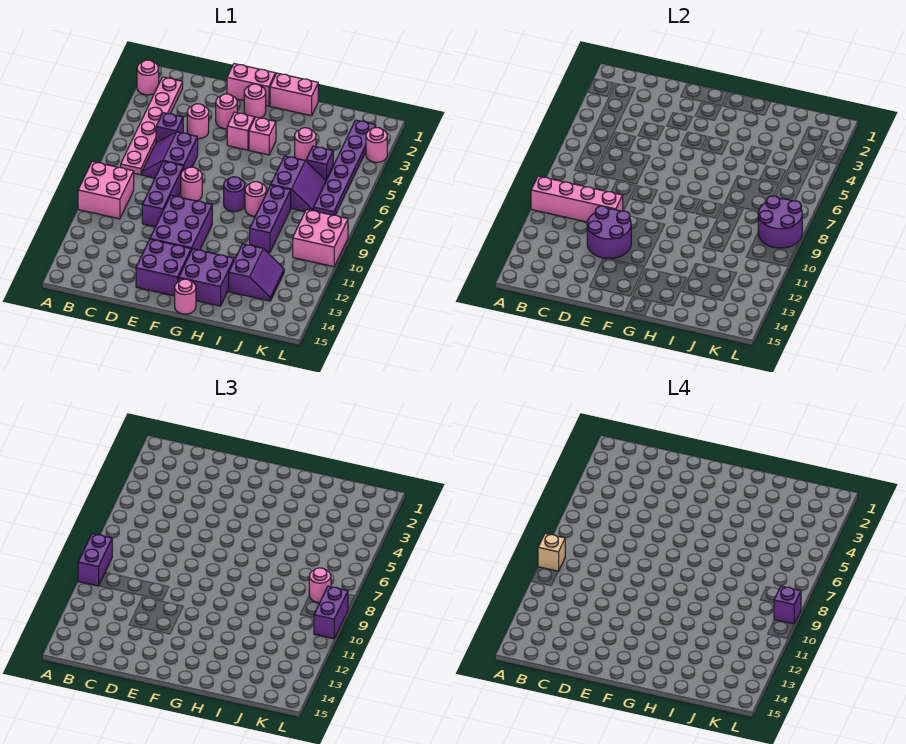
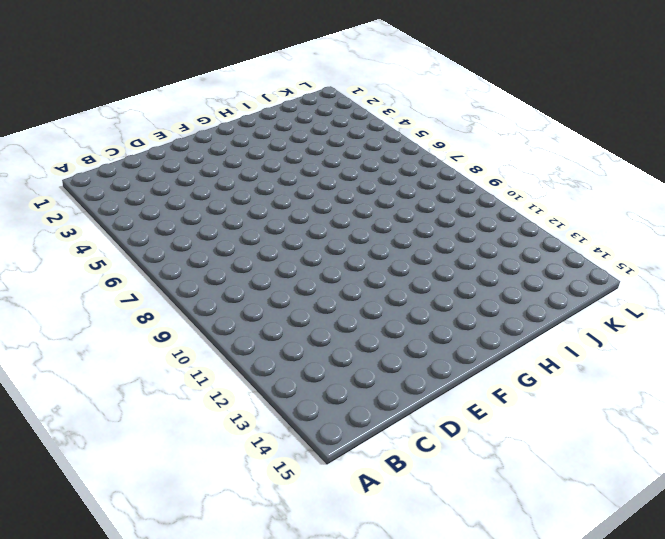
none -> pink 1x1 round brick [137,60,159,95]
none -> pink 2x2 brick [78,162,134,219]
none -> pink 1x6 plate [121,77,183,175]
none -> purple 1x1 brick [156,113,183,143]

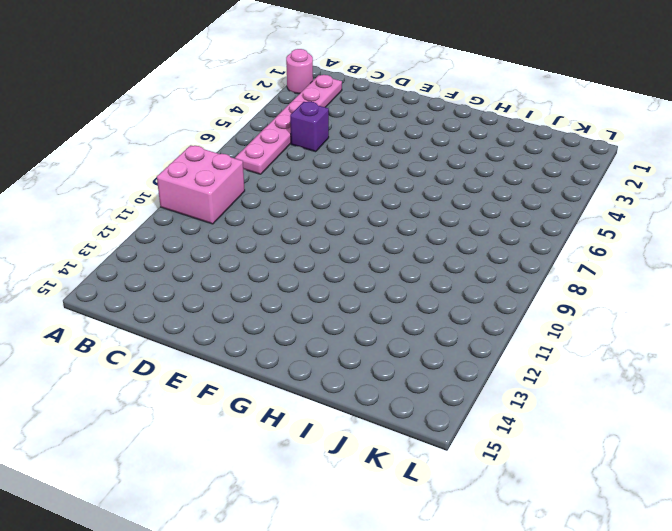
none -> purple 2x2 slope [142,132,198,178]
none -> pink 1x1 round brick [187,104,209,139]
none -> purple 1x3 brick [142,161,184,227]
none -> pink 1x2 brick [227,64,276,106]

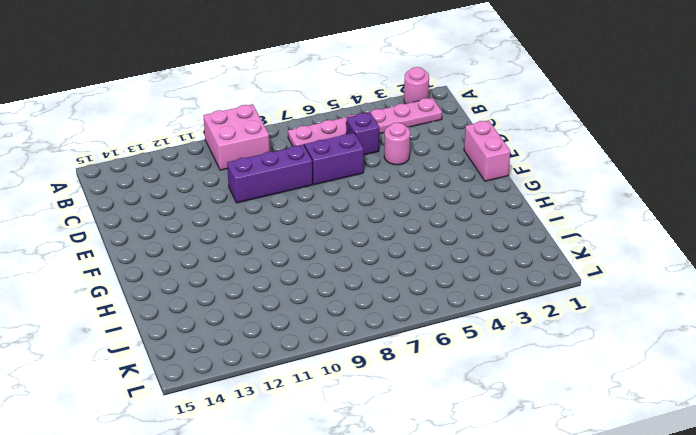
none -> pink 1x1 round brick [216,94,237,129]
none -> pink 1x1 round brick [181,167,202,201]
none -> purple 2x3 brick [150,195,212,250]
none -> purple 2x2 brick [136,239,191,296]

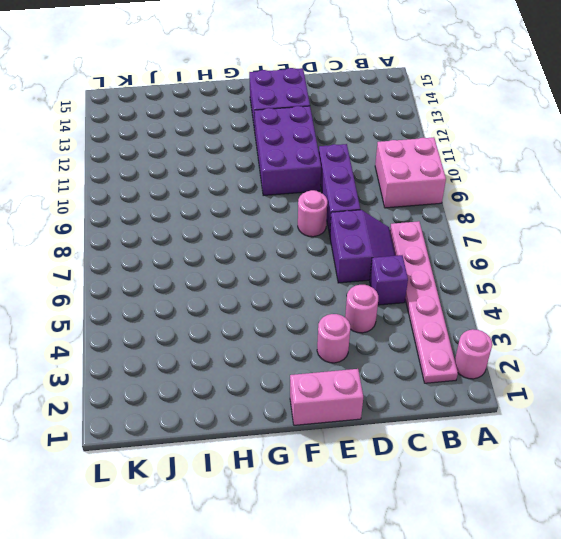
none -> pink 1x1 round brick [244,84,266,118]
none -> pink 1x1 brick [227,112,255,150]
none -> pink 1x2 brick [270,73,318,116]
none -> pink 1x1 brick [249,117,276,155]

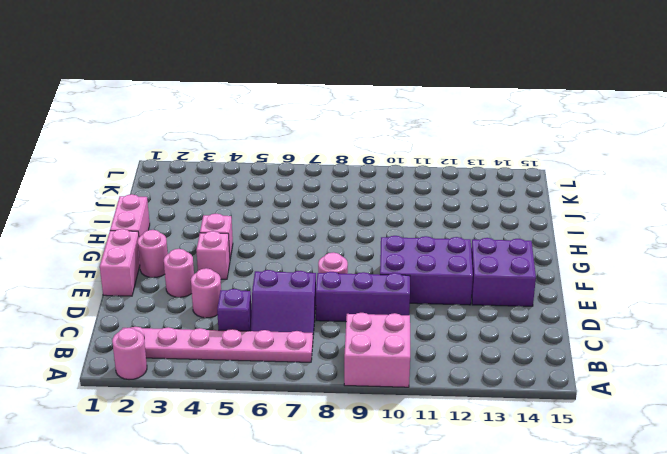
none -> purple 1x1 round brick [224,177,245,212]
none -> purple 2x2 brick [179,249,234,306]
none -> pink 1x1 round brick [175,279,196,314]
none -> pink 1x1 round brick [245,182,267,216]

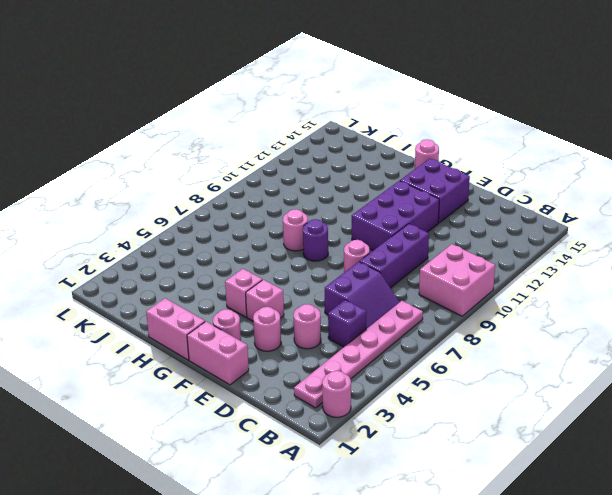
none -> purple 2x2 brick [179,249,234,306]
none -> pink 1x1 round brick [295,128,316,161]
none -> purple 2x2 slope [271,156,326,212]
none -> purple 1x3 brick [250,185,291,252]

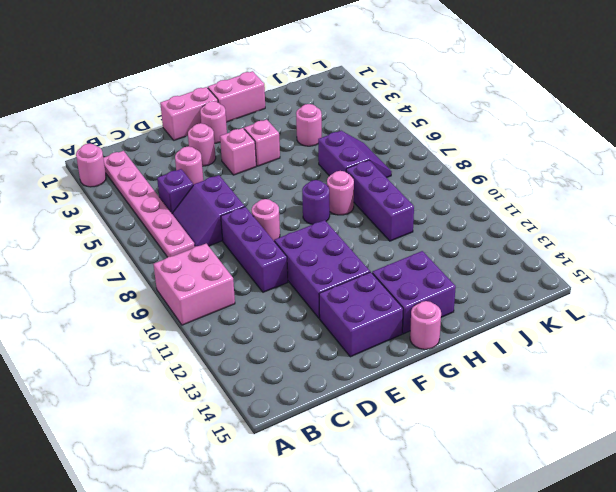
none -> purple 2x2 slope [229,244,284,301]
none -> purple 1x1 brick [306,146,333,180]
none -> purple 1x6 plate [314,120,376,215]
none -> pink 2x2 brick [293,209,348,267]

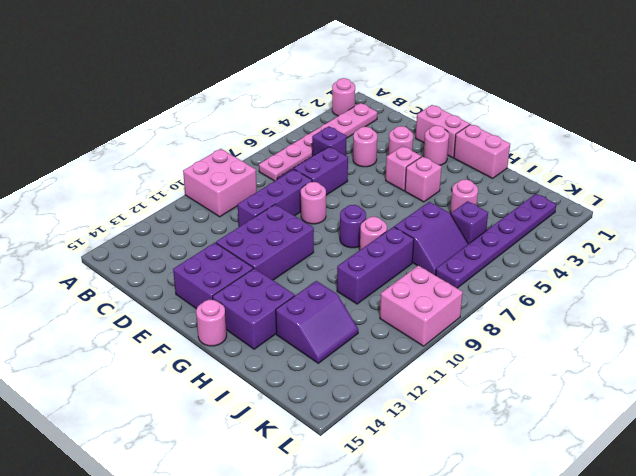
none -> pink 1x1 round brick [366,127,387,162]
none -> pink 1x4 brick [531,176,623,222]
none -> purple 2x2 round brick [587,206,631,258]
none -> purple 2x2 round brick [758,196,802,248]

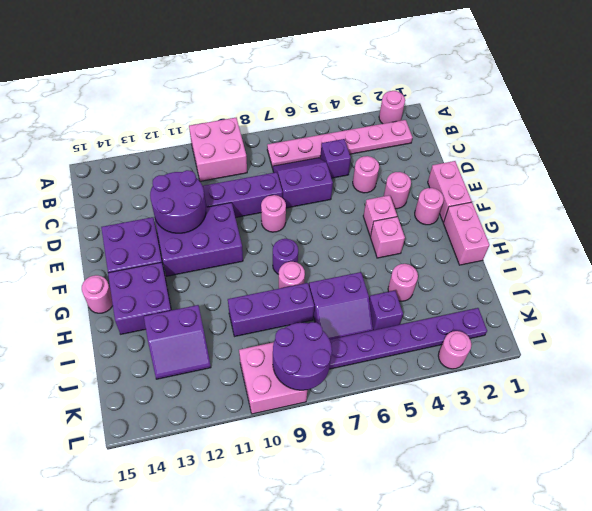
none -> pink 1x4 brick [531,176,623,222]
none -> purple 1x2 brick [78,534,112,586]
none -> pink 1x1 round brick [309,568,331,603]
none -> purple 1x2 brick [314,586,348,639]

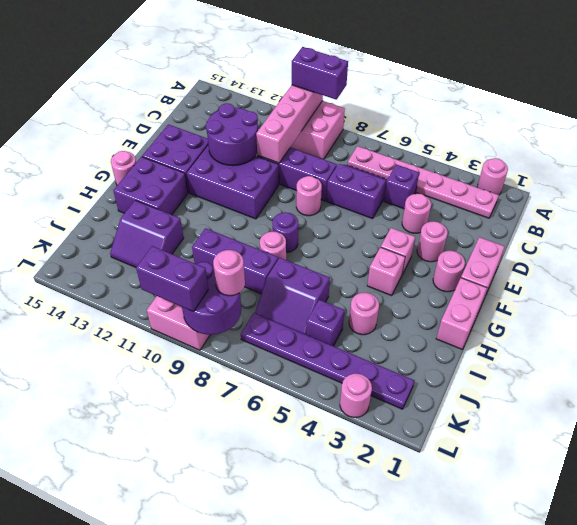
none -> tan 1x1 brick [538,534,565,571]
none -> purple 1x1 brick [774,586,801,624]

